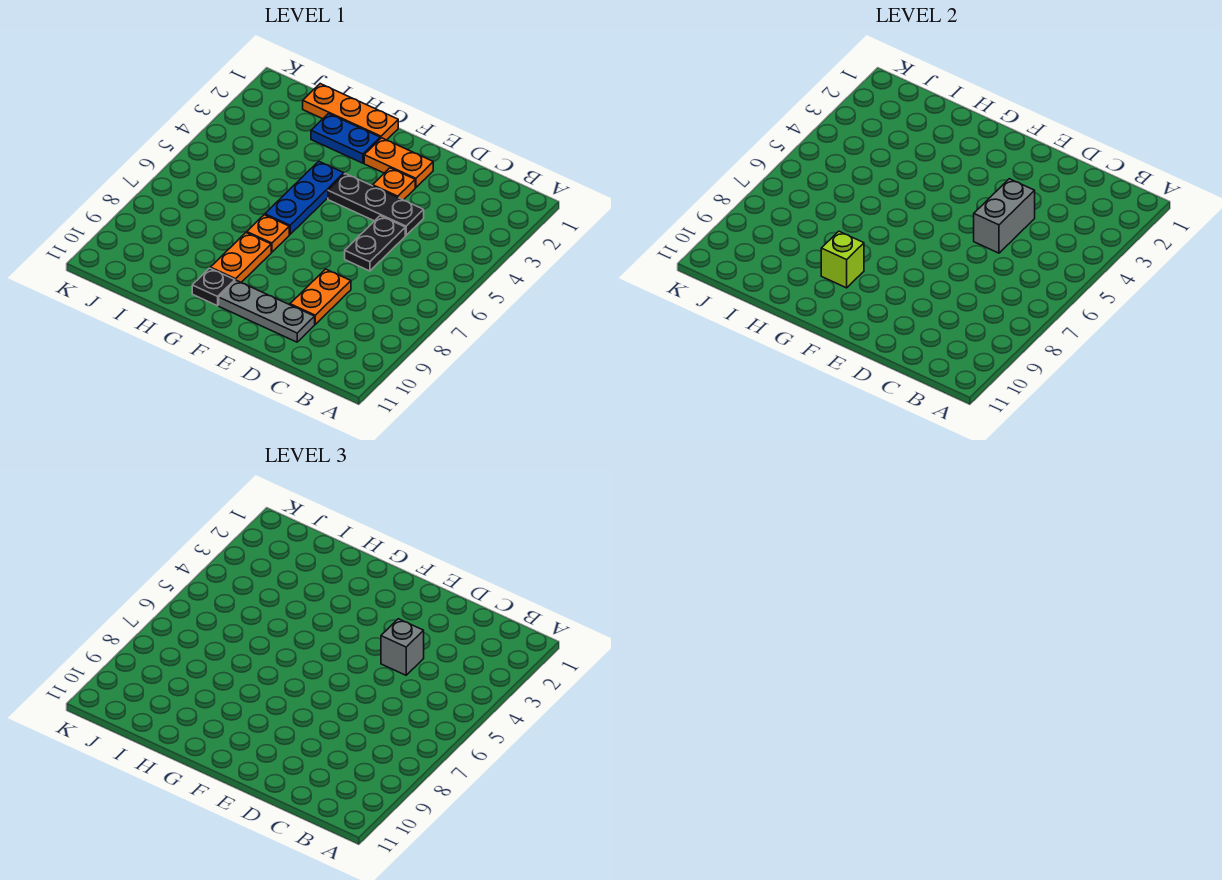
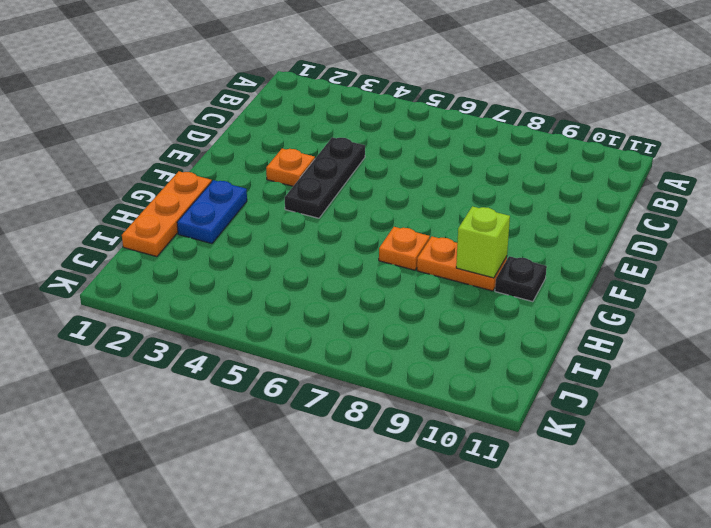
none -> black 1x2 plate [345,216,405,271]
none -> orange 1x2 plate [290,269,351,324]
none -> grey 1x3 plate [219,280,315,342]

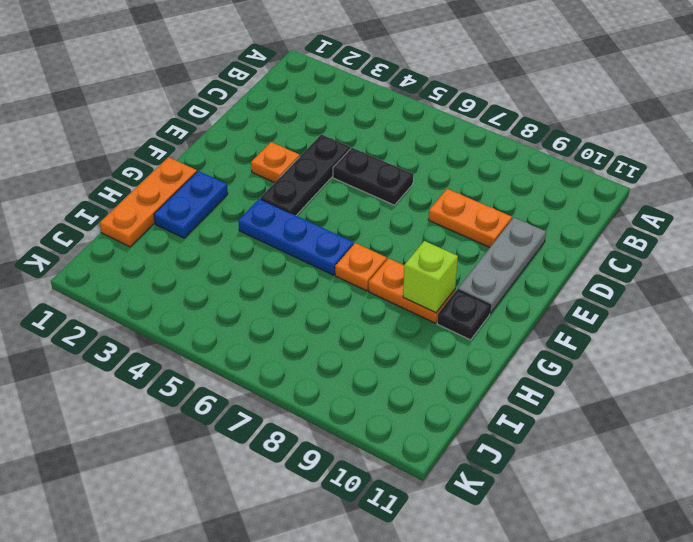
none -> orange 1x2 plate [364,138,433,188]
none -> grey 1x2 brick [974,179,1035,253]
none -> grey 1x1 brick [381,619,424,675]

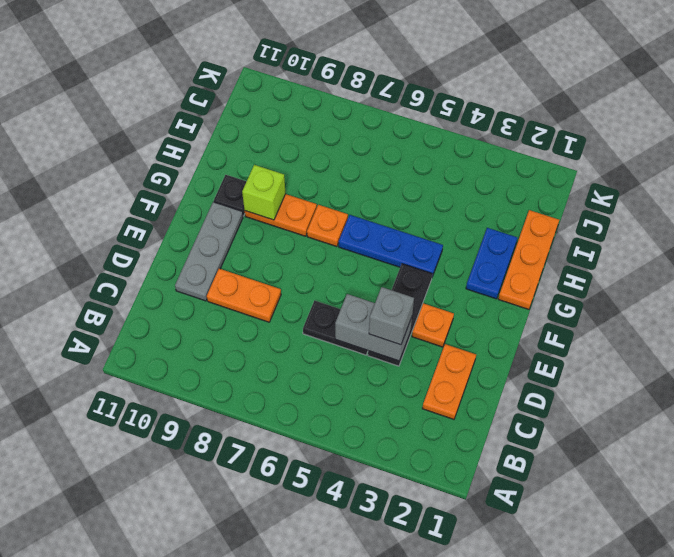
orange 1x2 plate [422,344,476,419] -> orange 1x2 plate moved to [364,138,433,188]

